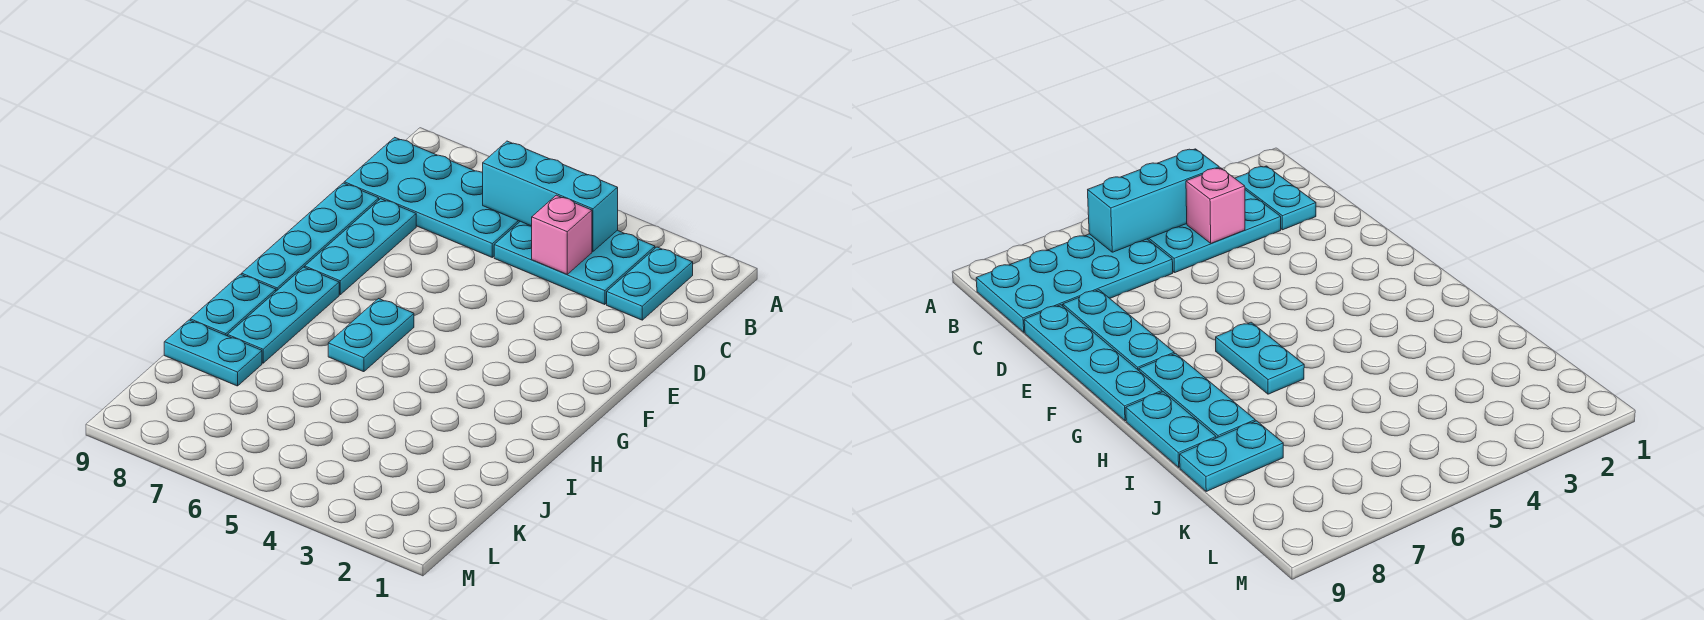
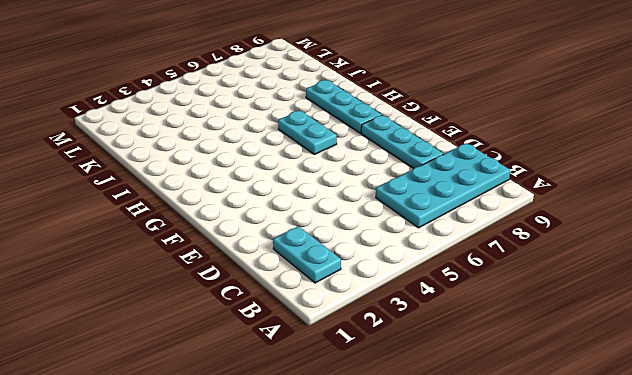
none -> cyan 2x3 plate [494,221,655,305]
none -> cyan 1x4 plate [242,183,379,291]

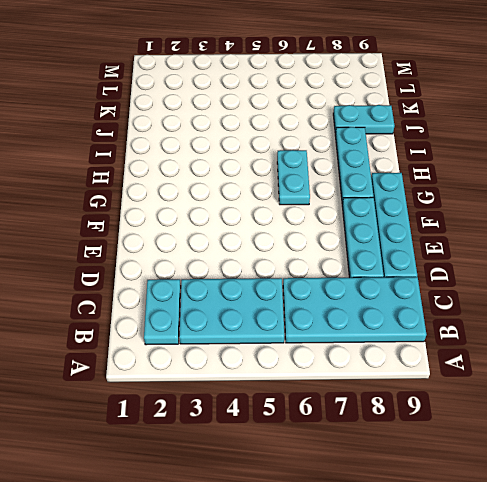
none -> cyan 1x2 plate [190,274,276,336]
none -> cyan 1x3 brick [483,141,618,252]

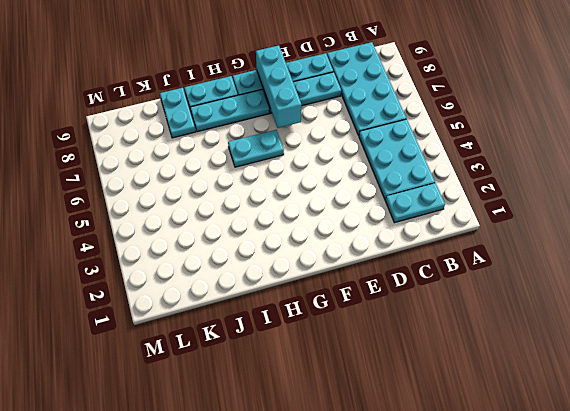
cyan 1x3 brick [256,45,302,128] -> cyan 1x3 brick moved to [483,141,618,252]
none -> pink 1x1 brick [532,195,592,274]

